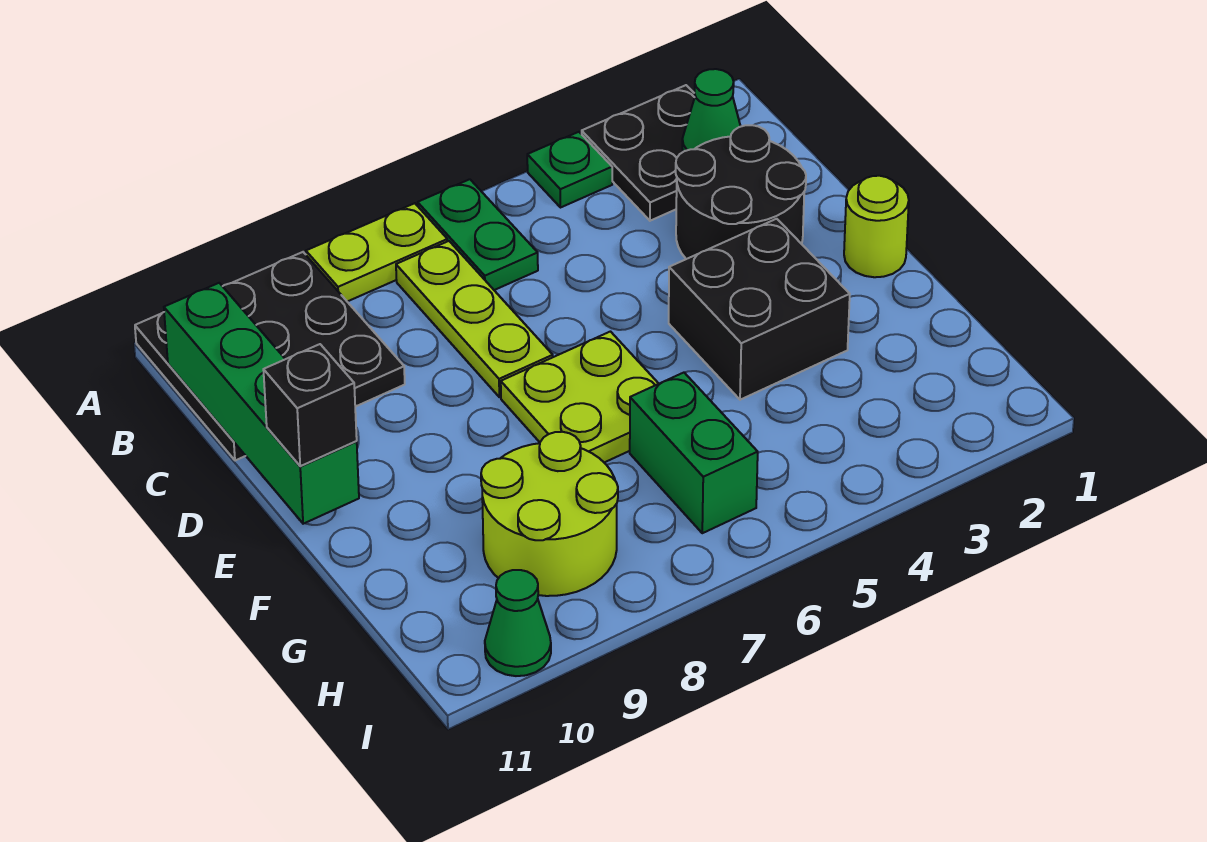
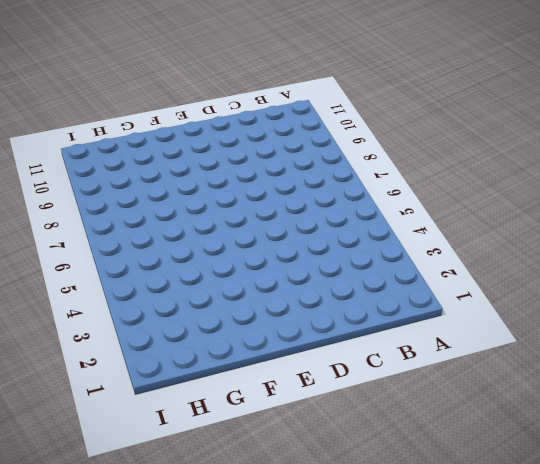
none -> black 2x2 plate [582,85,695,221]
none -> green 1x1 plate [527,132,612,208]
none -> green 1x2 plate [418,179,538,290]

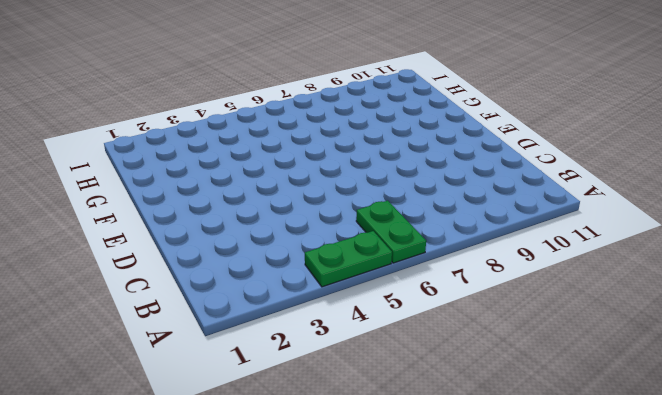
green 1x2 plate [305,231,392,287] -> green 1x1 plate [527,132,612,208]
none -> black 2x2 plate [582,85,695,221]
none -> lime 1x2 plate [306,203,447,302]
none -> black 3x3 plate [135,252,405,461]

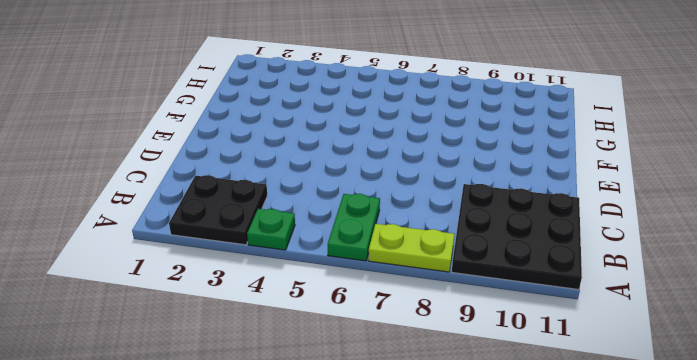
none -> lime 1x3 plate [396,241,553,397]
none -> black 2x2 round brick [676,125,806,259]
none -> lime 1x1 round brick [844,176,909,277]

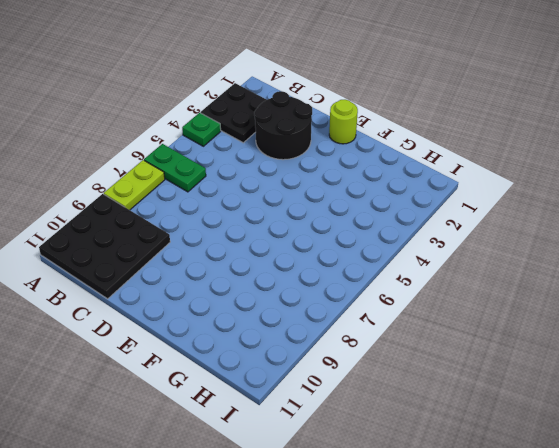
none -> lime 1x3 plate [396,241,553,397]
none -> black 2x2 brick [669,219,850,400]
none -> lime 2x2 plate [501,332,659,462]

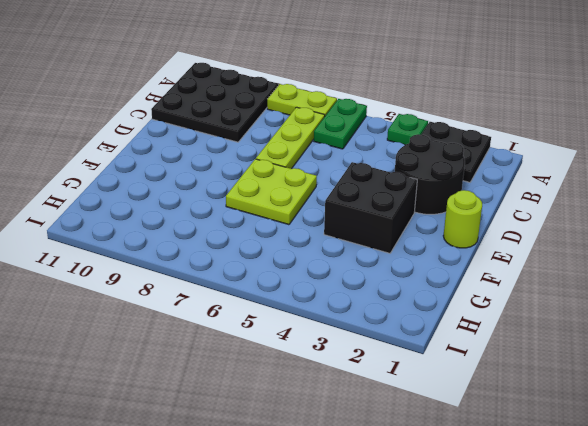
none -> green 1x2 brick [630,373,758,533]
none -> lime 2x2 round brick [481,432,618,596]
none -> green 1x1 cone [485,570,551,676]

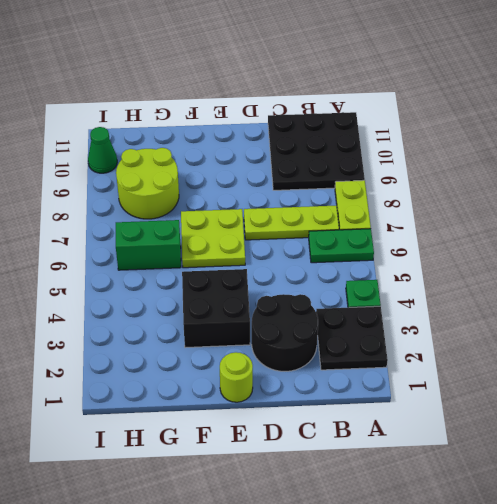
none -> green 1x1 cone [682,69,741,152]
none -> green 1x4 brick [164,283,359,524]
none -> black 1x1 brick [263,344,357,466]

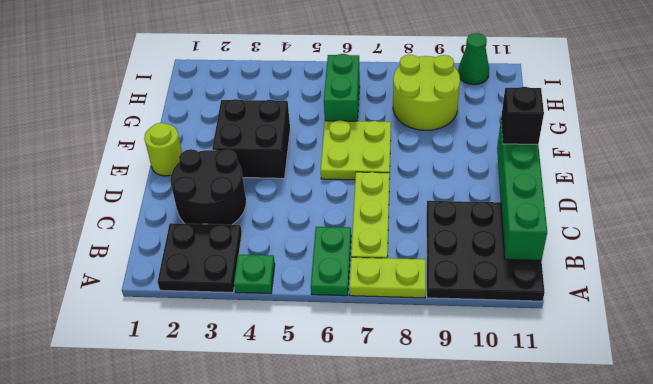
none -> green 1x1 cone [682,69,741,152]

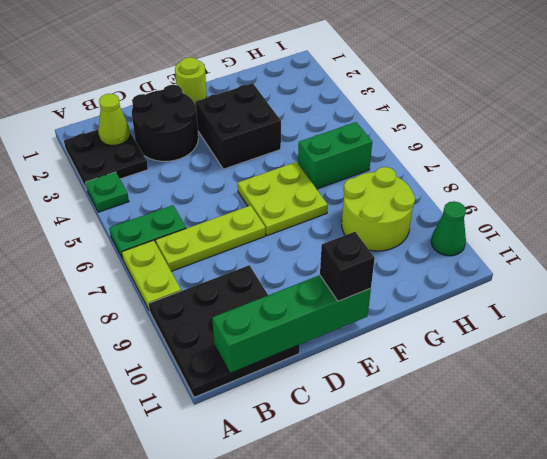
lime 1x1 cone [98,94,130,145] -> green 1x1 cone [682,69,741,152]

